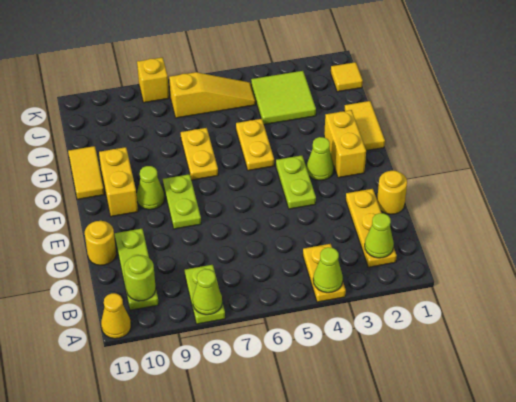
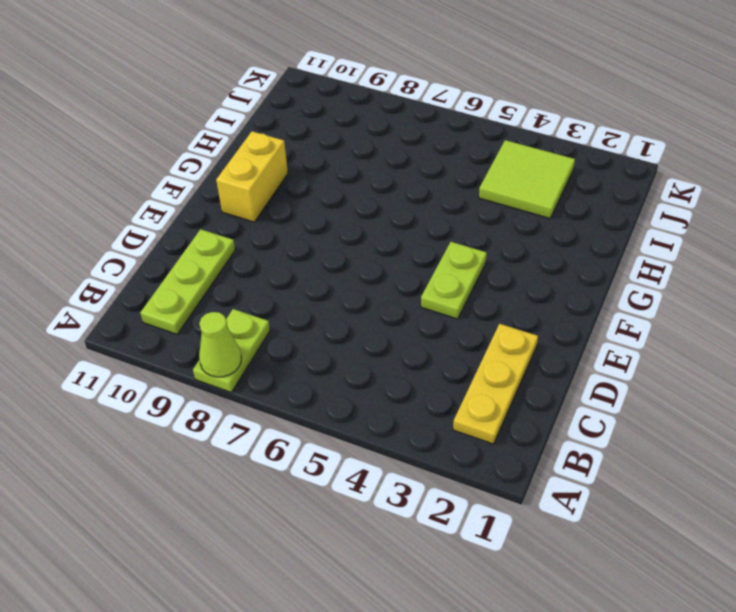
none -> yellow 1x2 plate [303,244,346,302]
none -> yellow 1x1 cone [101,293,131,339]
none -> yellow 1x1 round brick [377,171,407,214]

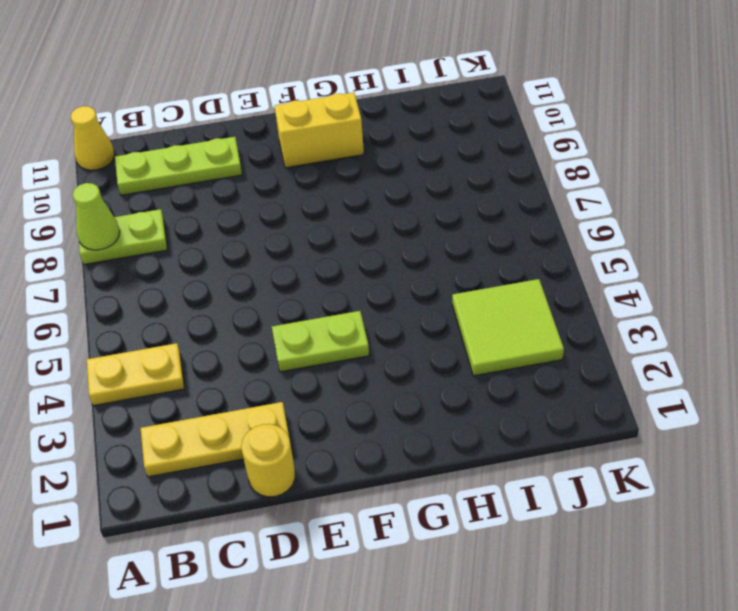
none -> yellow 1x1 round brick [85,221,116,265]
none -> lime 1x2 plate [163,174,201,229]
none -> yellow 1x2 brick [324,110,366,178]

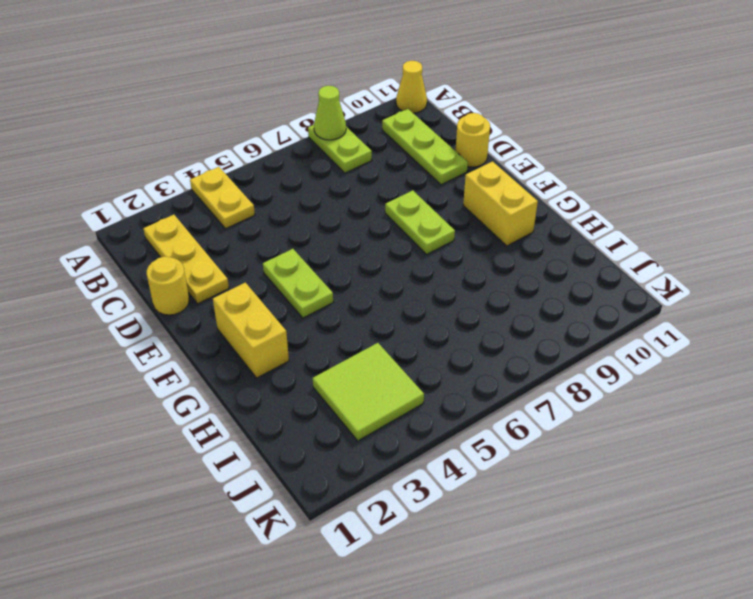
none -> lime 1x1 cone [307,137,334,180]
none -> lime 1x1 cone [137,166,164,210]
none -> yellow 1x2 tile [344,101,385,151]

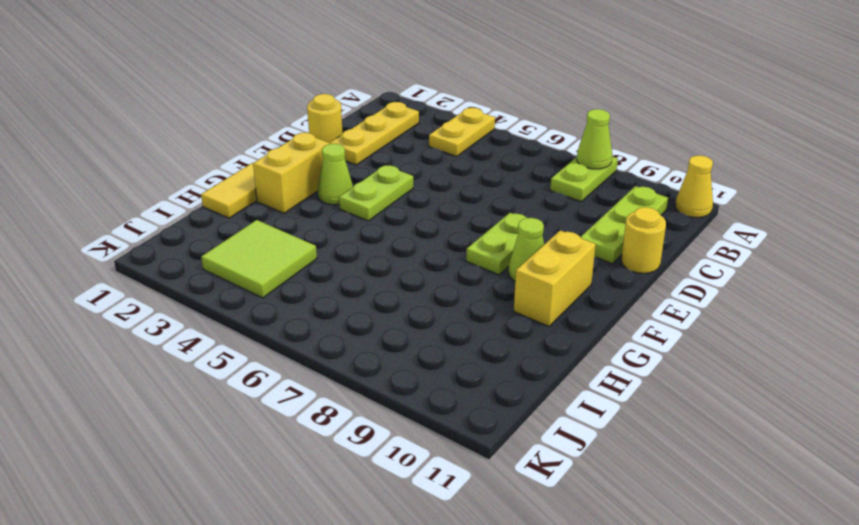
none -> yellow 1x2 plate [236,119,274,171]
none -> yellow 1x2 plate [181,128,218,180]
none -> yellow 1x2 tile [68,146,104,199]

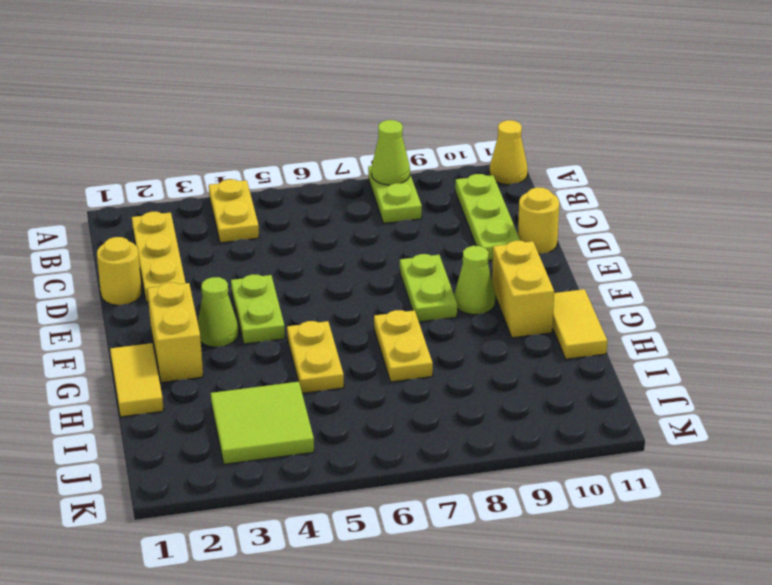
none -> yellow 1x1 tile [331,62,363,92]
none -> yellow 1x3 slope [169,72,256,118]
none -> yellow 1x1 brick [137,57,169,103]

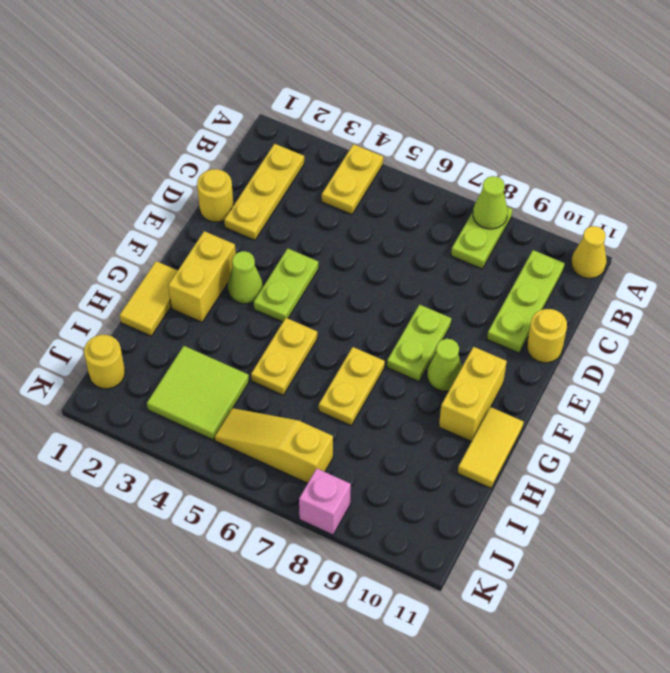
yellow 1x1 round brick [84,335,125,389] -> yellow 1x1 tile [331,62,363,92]
pink 1x1 brick [299,469,351,535] -> yellow 1x1 brick [137,57,169,103]
none -> lime 1x1 cone [313,247,343,293]
none -> lime 1x1 cone [365,213,394,258]
none -> lime 1x1 round brick [124,255,156,301]

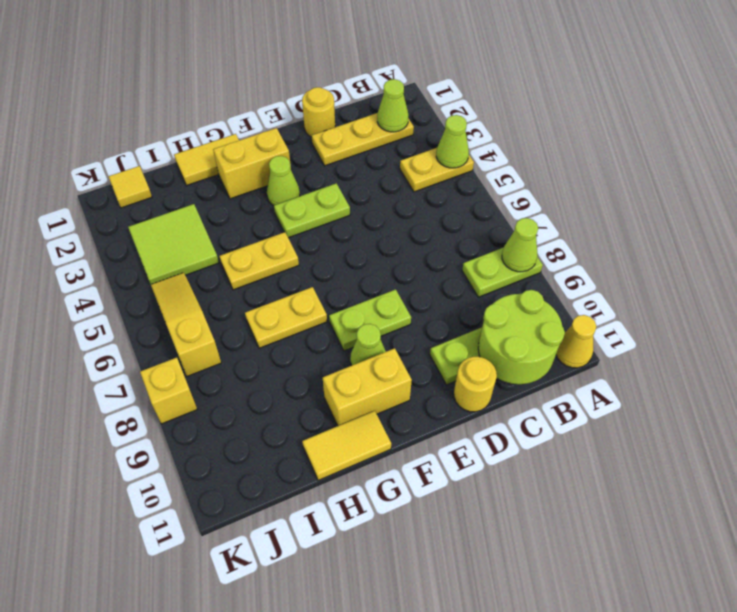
lime 2x2 round brick [478,290,565,384] -> lime 1x1 round brick [124,255,156,301]

